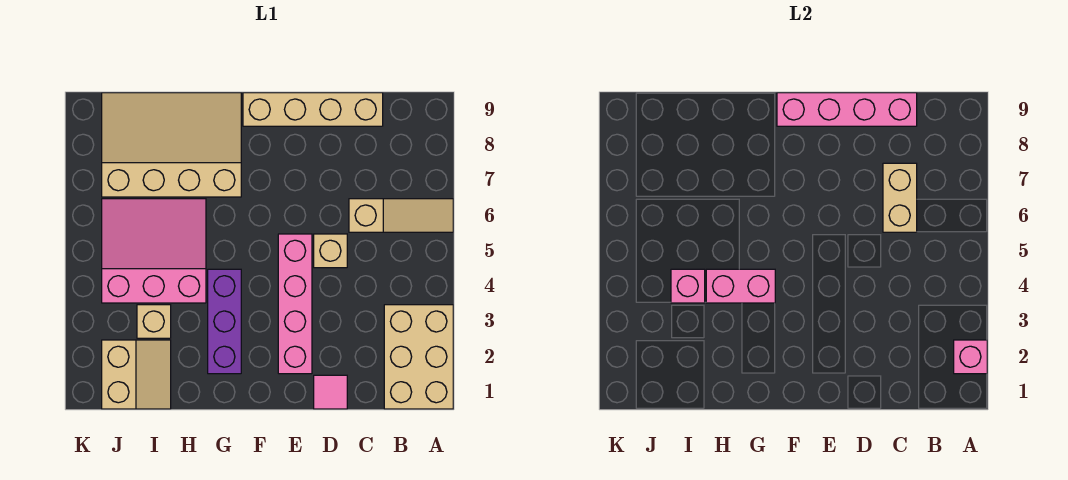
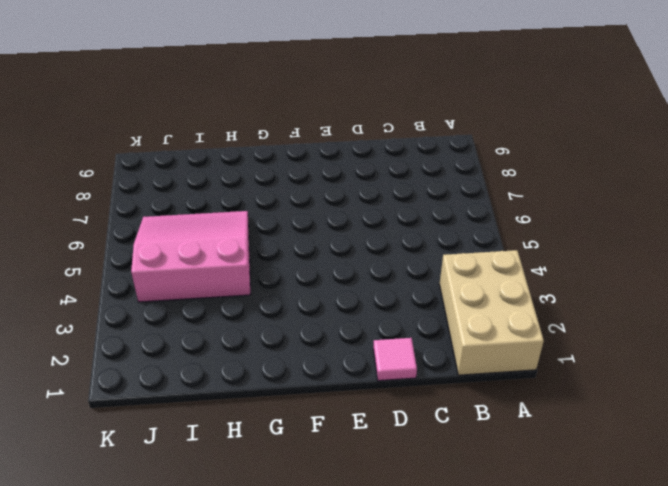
none -> tan 1x3 slope [349,199,453,232]
none -> tan 1x4 brick [243,93,383,126]
none -> tan 1x1 brick [314,234,347,268]

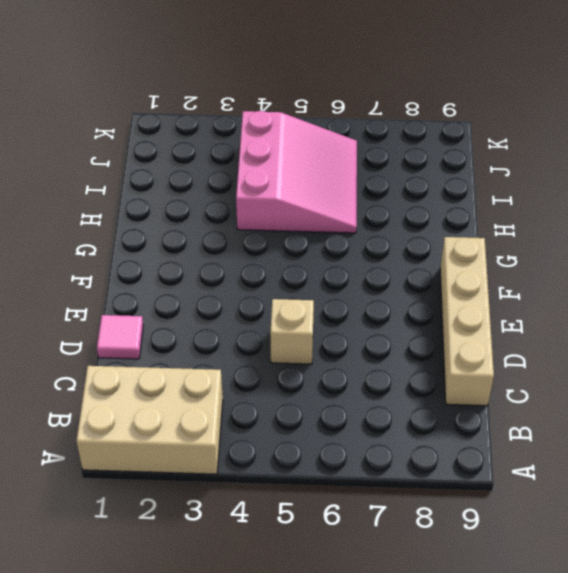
none -> tan 1x3 slope [349,199,453,232]
none -> pink 1x4 brick [278,234,312,374]
none -> purple 1x3 brick [208,269,241,374]

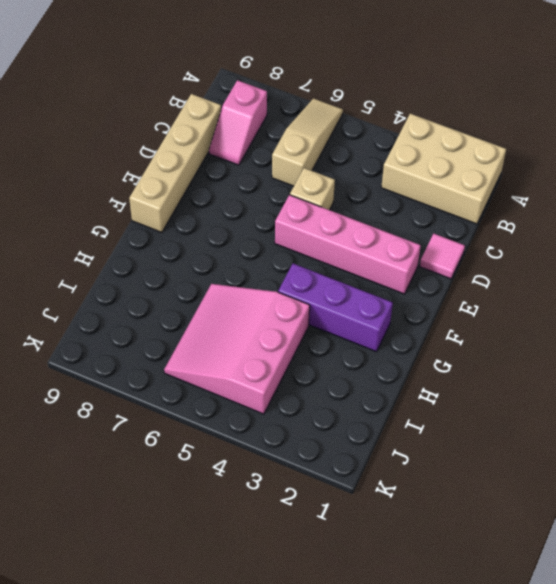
pink 1x2 slope [209,80,267,165] -> none
none -> tan 3x4 slope [102,93,241,197]
none -> tan 2x2 slope [102,340,171,409]
none -> tan 1x1 brick [137,305,171,338]

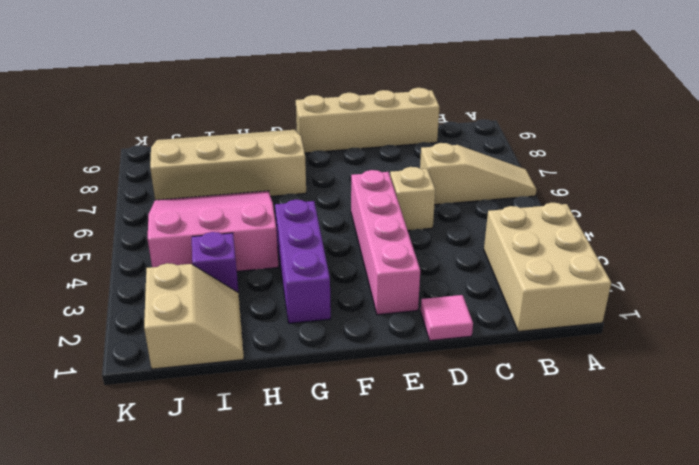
purple 1x1 brick [192,232,238,292] -> tan 1x1 brick [137,305,171,338]
none -> pink 1x1 brick [954,340,987,374]
none -> tan 1x2 brick [883,163,917,232]
none -> pink 1x4 brick [777,93,917,126]

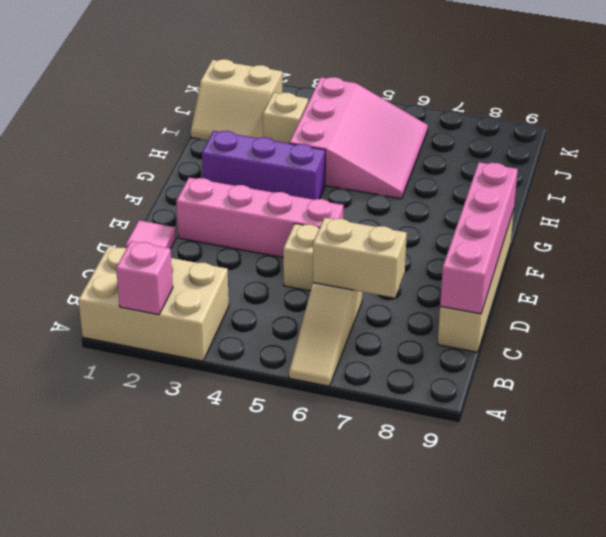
none -> tan 3x4 slope [102,93,241,197]
none -> pink 1x2 brick [706,269,775,303]
none -> pink 1x1 brick [671,269,705,303]

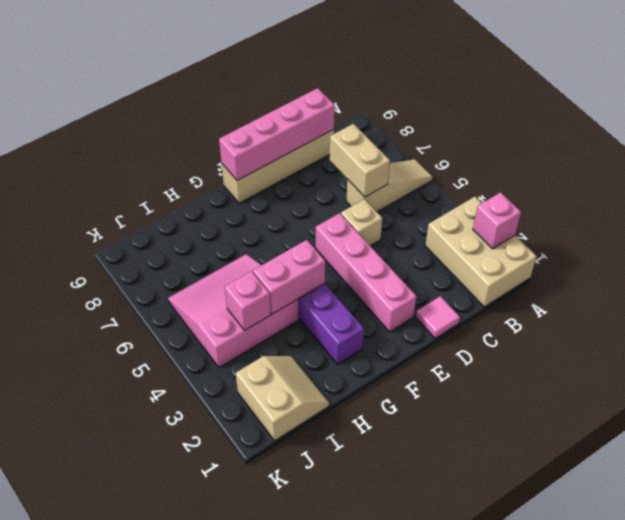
none -> tan 3x4 slope [102,93,241,197]
none -> tan 1x1 brick [137,305,171,338]

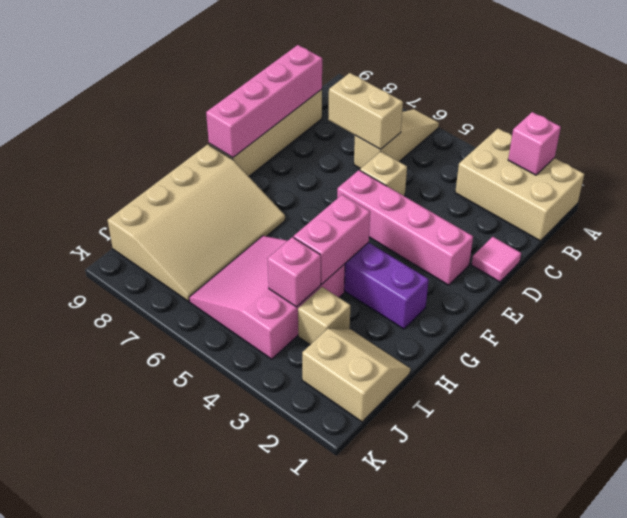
tan 3x4 slope [107,144,285,301] -> tan 3x4 slope turned to [102,93,241,197]

